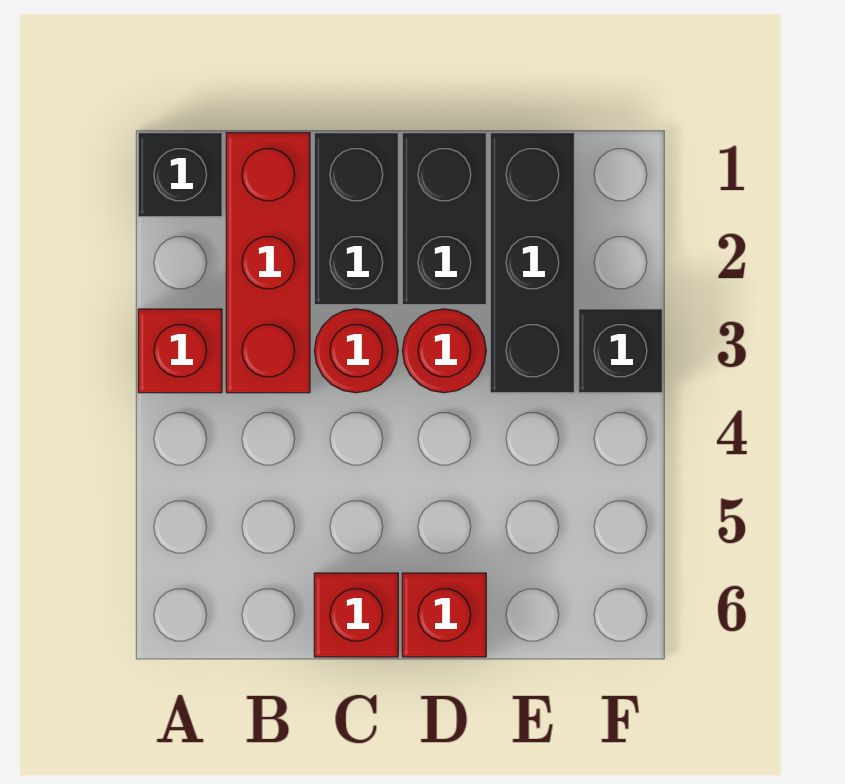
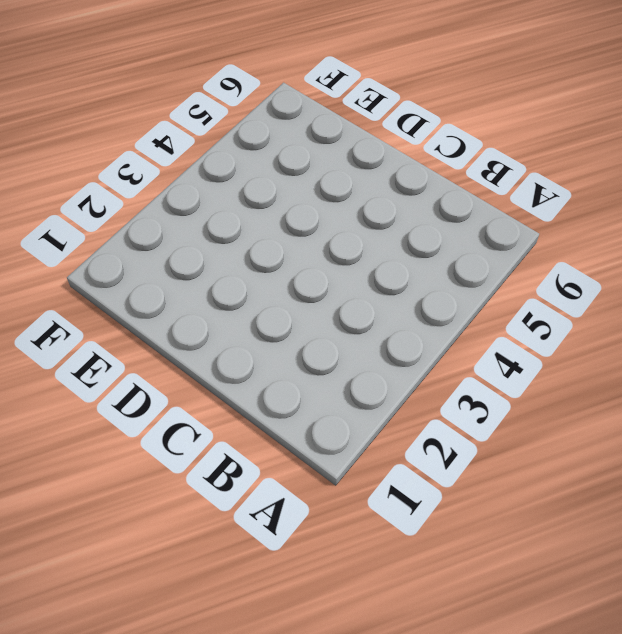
none -> black 1x1 brick [138,133,222,217]
none -> red 1x1 brick [138,309,222,393]

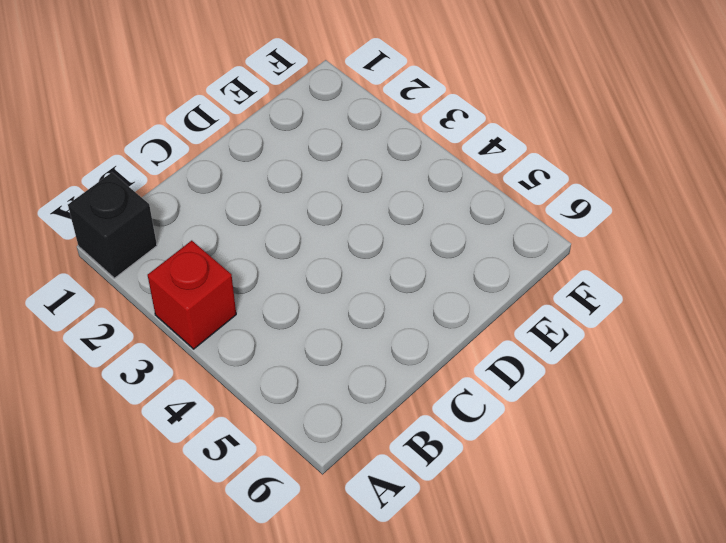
none -> red 1x3 brick [226,133,310,393]
none -> black 1x2 brick [314,133,398,305]

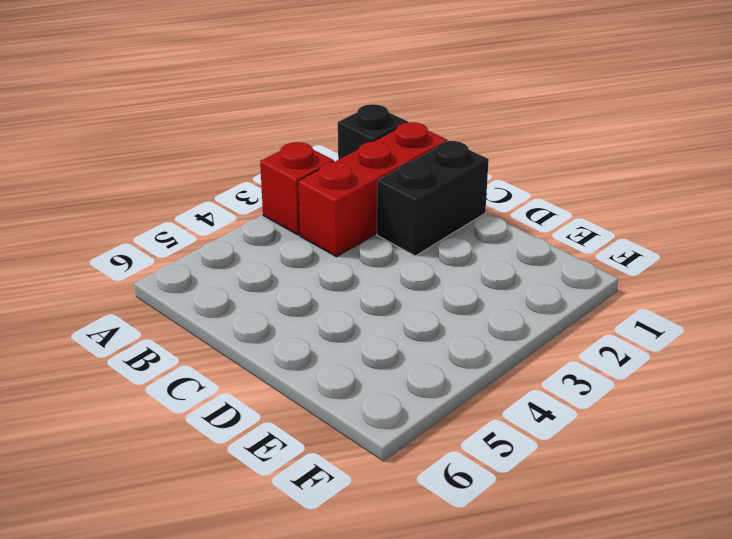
none -> red 1x1 round brick [314,309,398,393]
none -> red 1x1 brick [314,573,398,657]

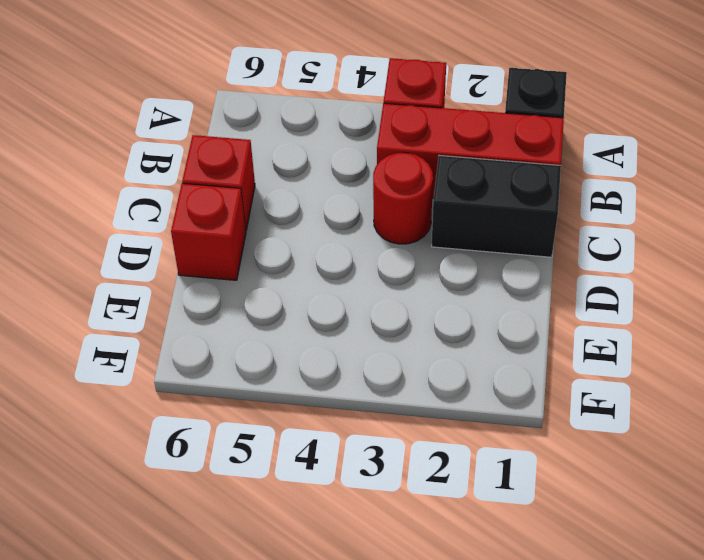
none -> black 1x2 brick [402,133,486,305]
none -> red 1x1 round brick [402,309,486,393]

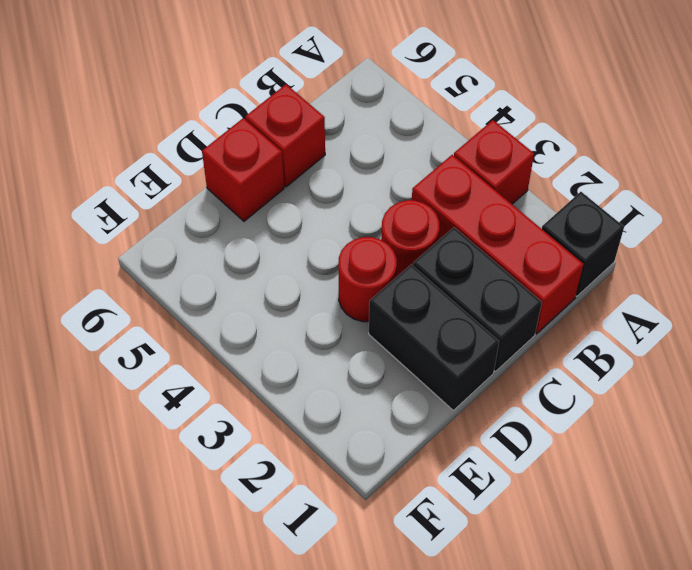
none -> black 1x3 brick [490,133,574,393]
none -> black 1x1 brick [579,309,662,393]

